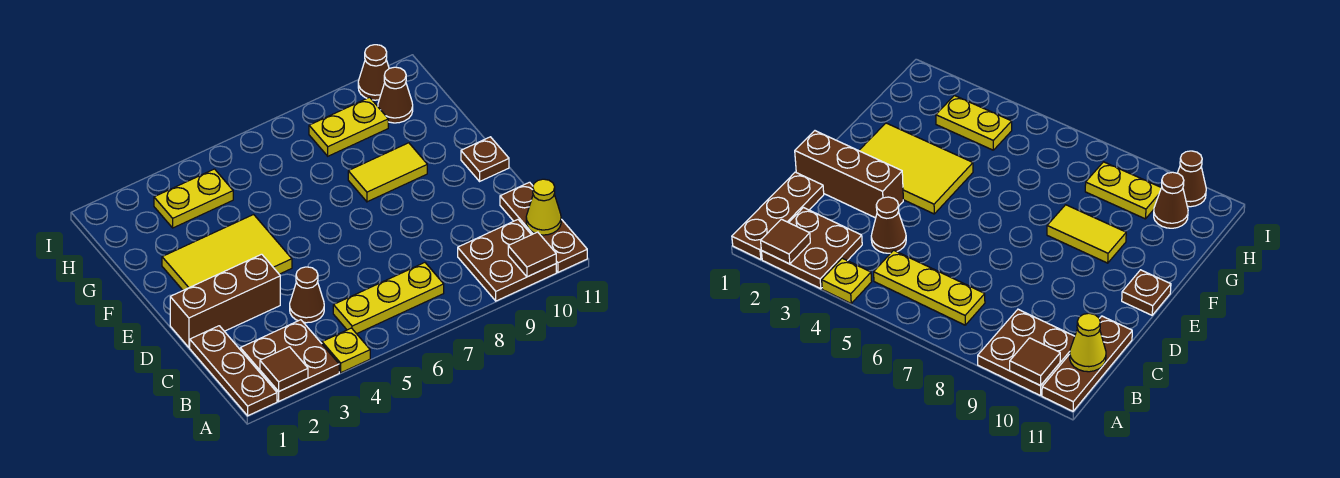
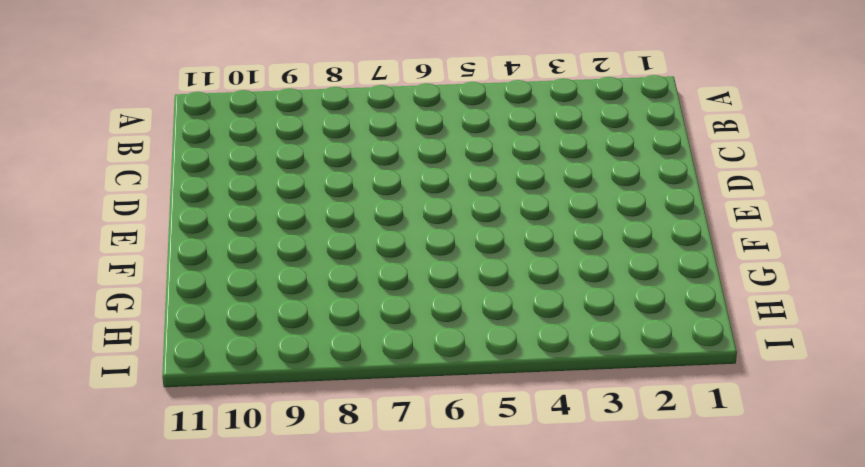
none -> brown 1x3 plate [190,326,277,416]
none -> brown 2x2 plate [240,320,339,401]
none -> yellow 1x1 plate [322,328,370,373]

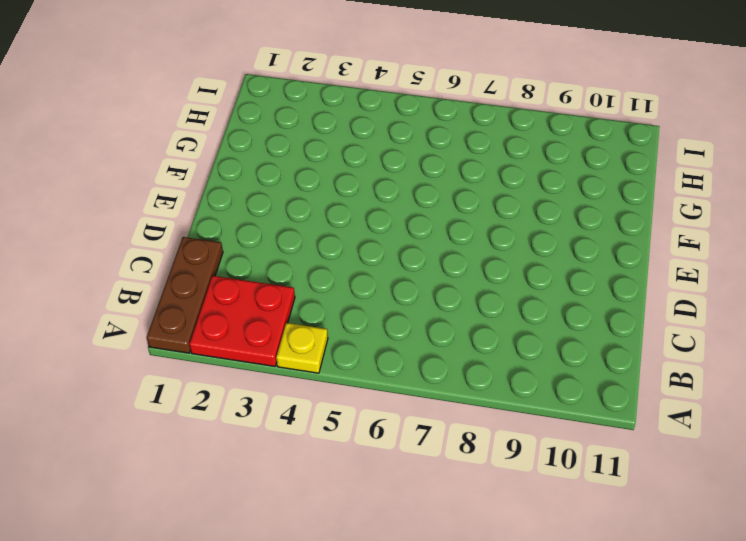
red 2x2 plate [189,276,295,366] -> brown 2x2 plate [240,320,339,401]
none -> brown 2x2 plate [458,220,556,301]
none -> brown 1x3 plate [500,182,587,272]
none -> yellow 1x3 plate [333,263,444,334]

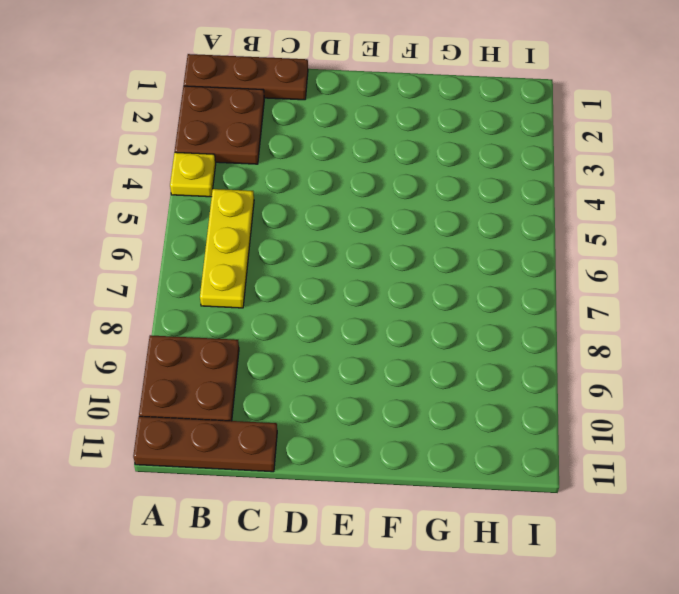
none -> brown 1x1 cone [290,267,324,323]
none -> brown 1x3 brick [170,254,280,347]
none -> yellow 2x3 tile [162,215,292,290]

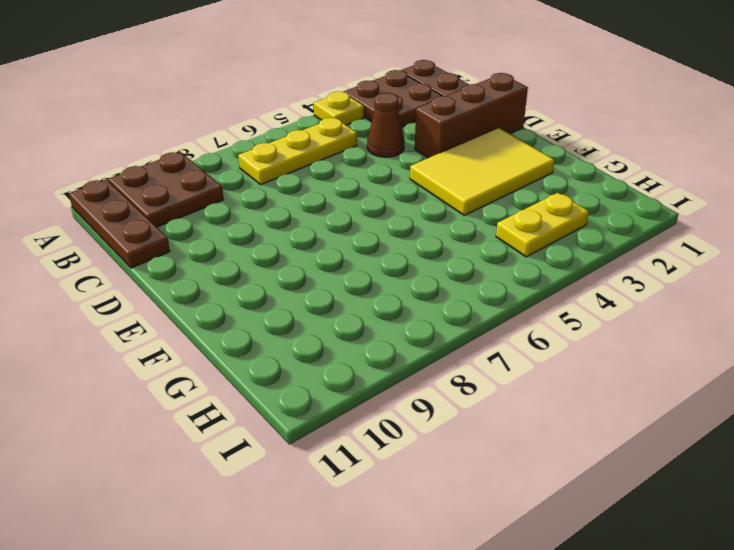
none -> brown 1x1 plate [461,137,509,181]
none -> yellow 1x2 tile [348,143,427,202]
none -> yellow 1x2 plate [309,97,388,156]

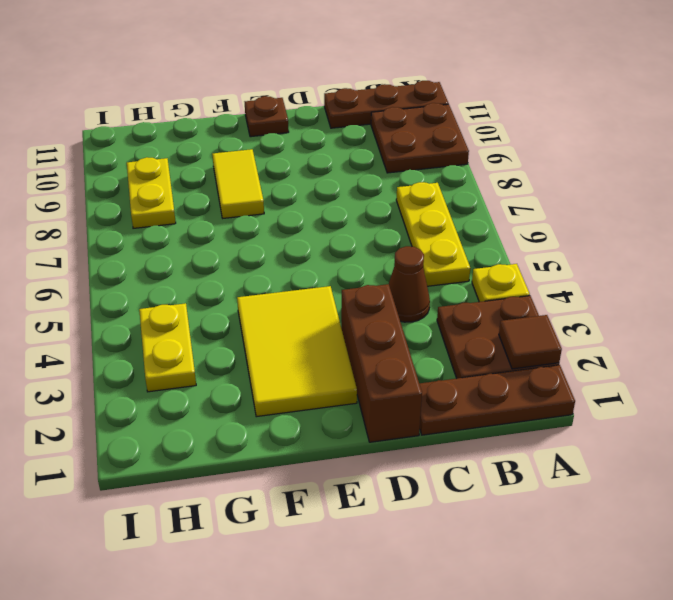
none -> brown 1x1 cone [378,67,413,123]
none -> brown 1x1 cone [358,45,389,100]
none -> brown 1x1 tile [508,232,556,277]

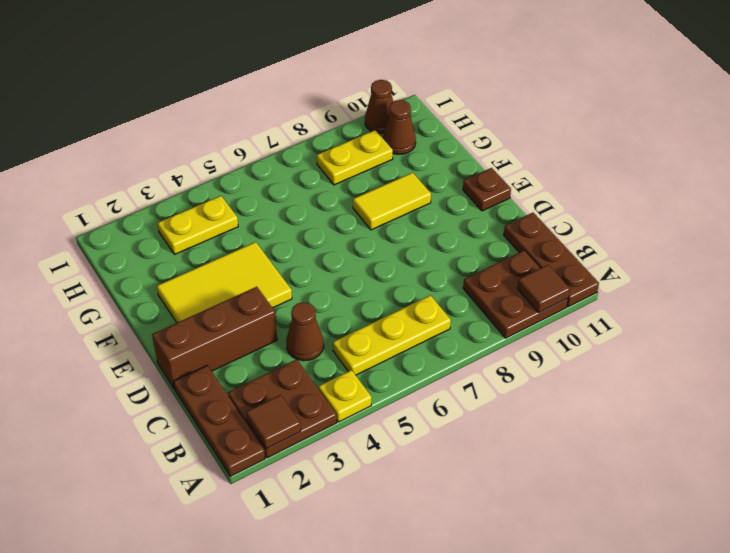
none -> yellow 1x1 cone [526,179,561,235]

